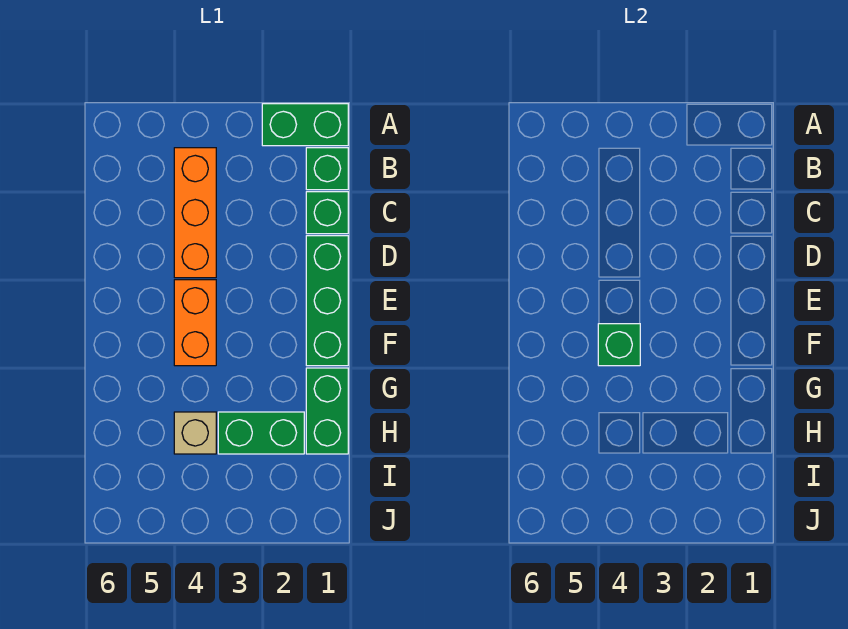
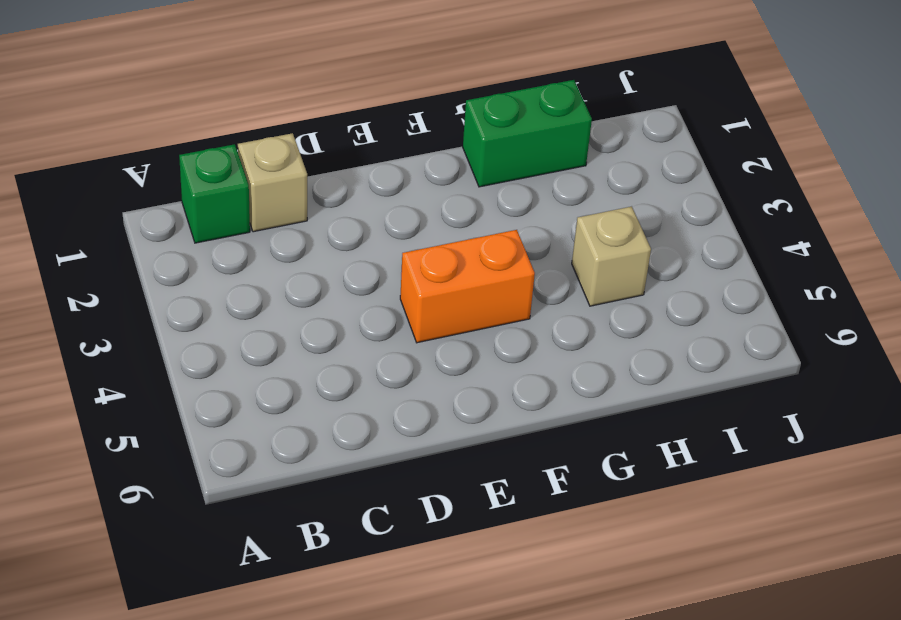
tan 1x1 brick [238,133,307,232] -> green 1x1 brick [306,192,348,234]
none -> green 1x2 brick [262,104,348,146]
none -> orange 1x3 brick [174,148,216,278]

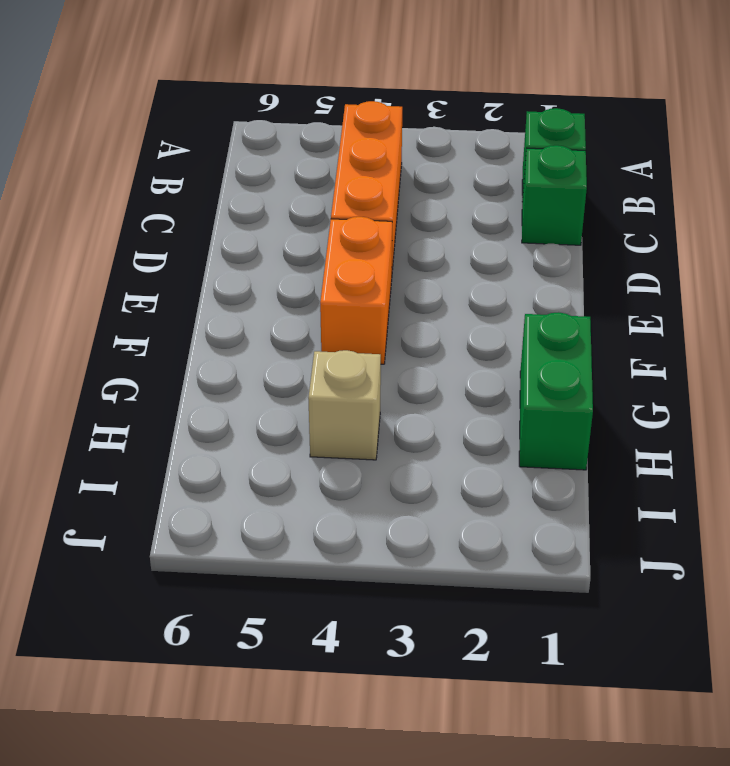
none -> green 1x2 brick [262,104,348,146]
none -> green 1x3 brick [306,236,348,366]

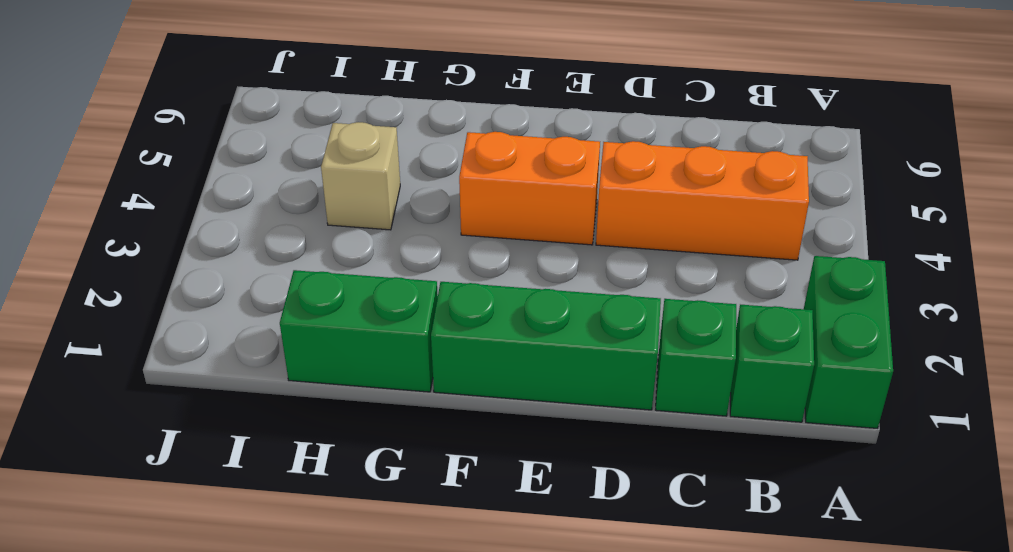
none -> green 1x2 brick [218,412,304,454]
none -> green 1x1 brick [598,324,640,366]

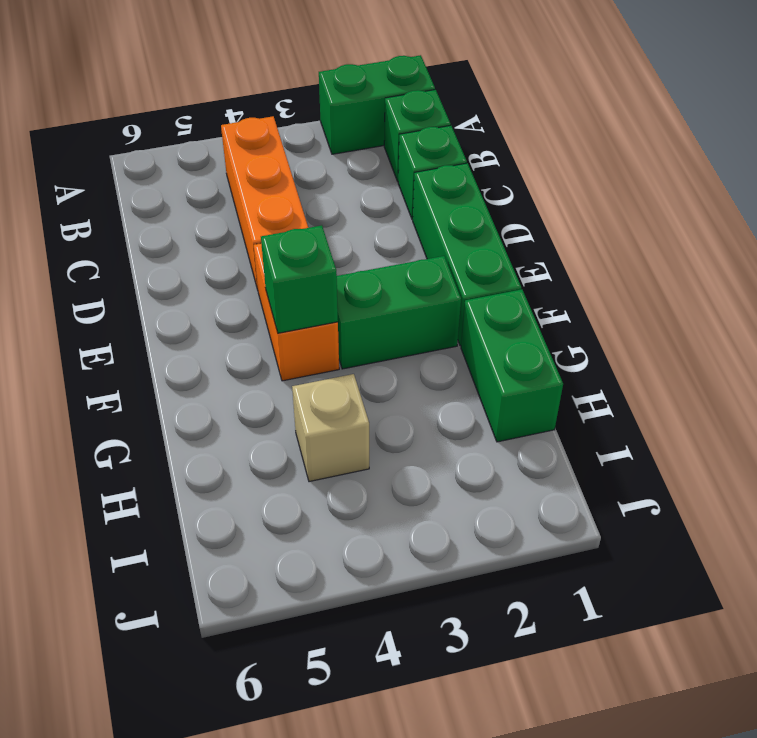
green 1x2 brick [337,256,461,369] -> green 1x2 brick moved to [218,412,304,454]

